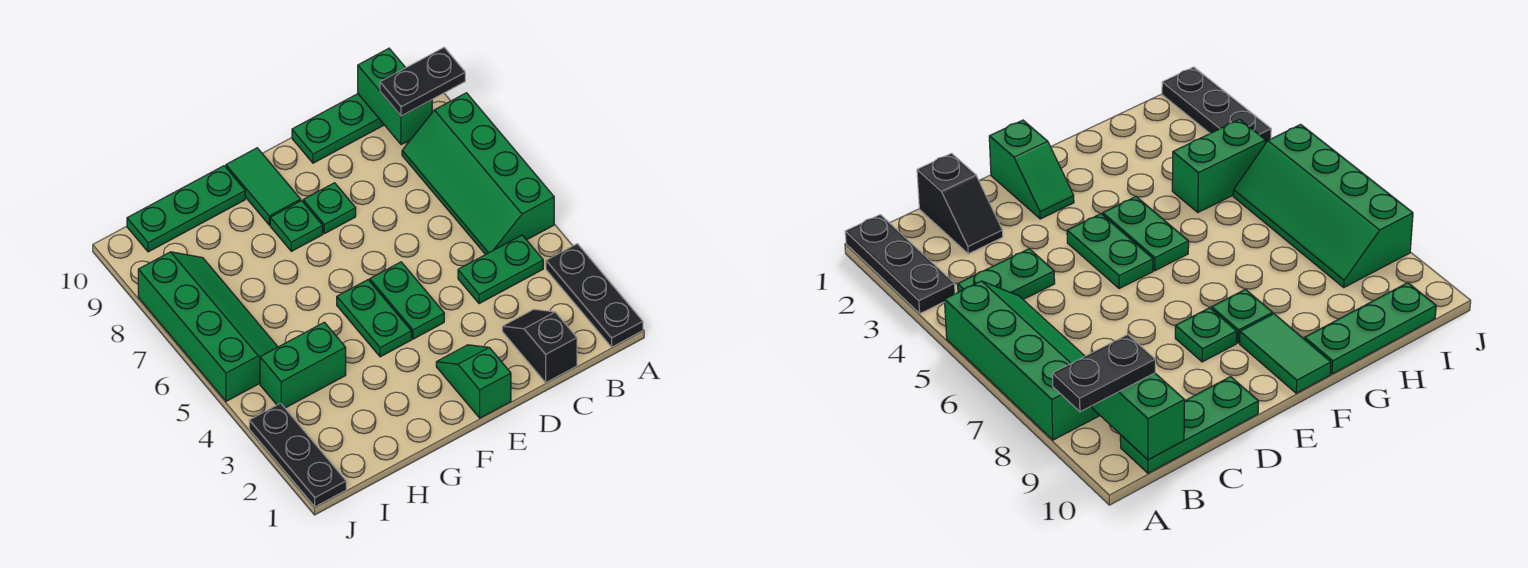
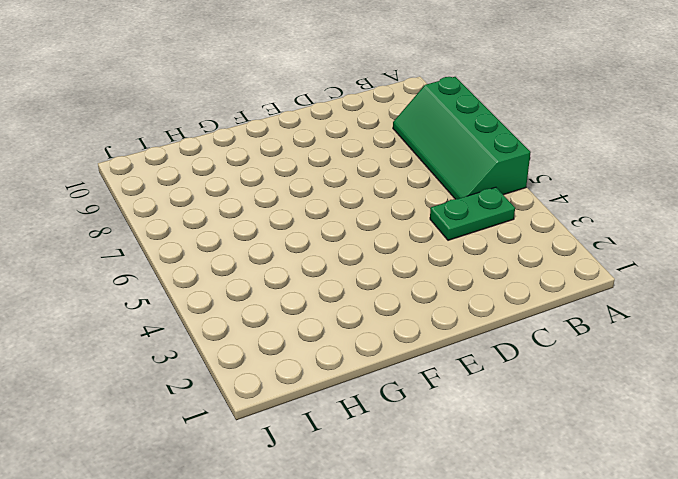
none -> black 1x3 plate [546,244,643,347]
none -> green 1x3 plate [292,94,384,163]
none -> black 1x2 slope [502,309,577,382]

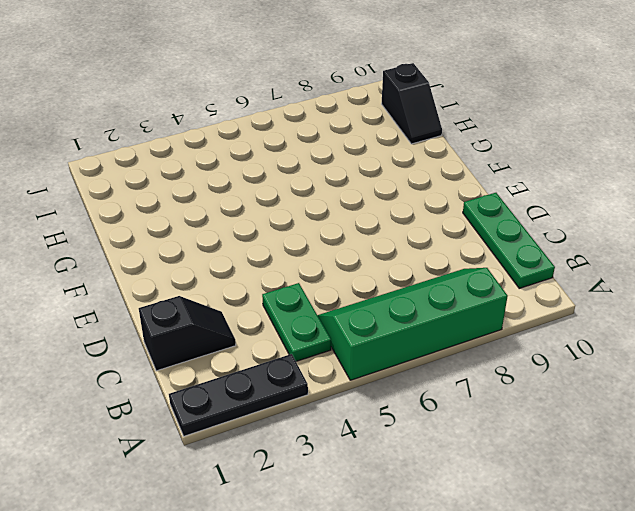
black 1x2 slope [382,63,442,144] -> green 1x3 plate [127,166,245,252]
none -> green 1x2 slope [436,345,511,418]
none -> green 1x2 plate [370,262,444,339]
none -> green 1x1 plate [303,183,356,234]

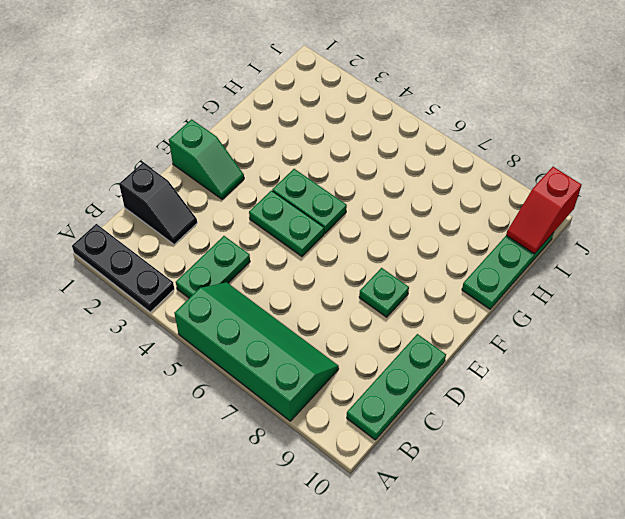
red 1x2 slope [506,167,582,254] -> none
none -> green 1x1 plate [270,201,323,251]
none -> green 1x2 tile [226,148,301,225]
none -> green 1x2 brick [260,322,346,408]

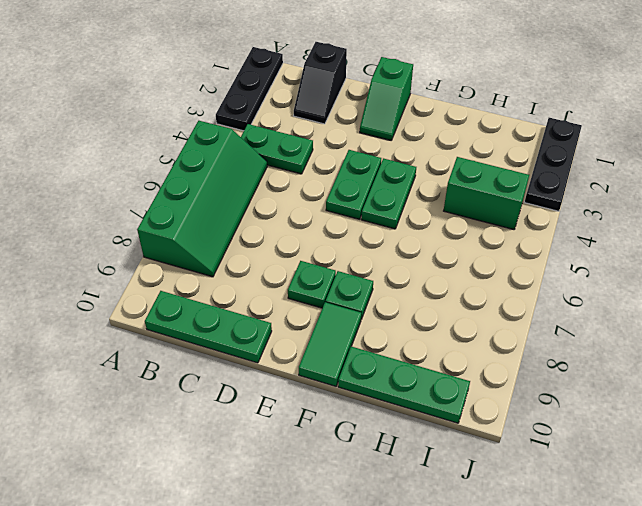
none -> green 2x4 slope [138,252,278,401]
none -> green 1x2 brick [358,48,432,145]
none -> black 1x2 plate [380,47,465,116]

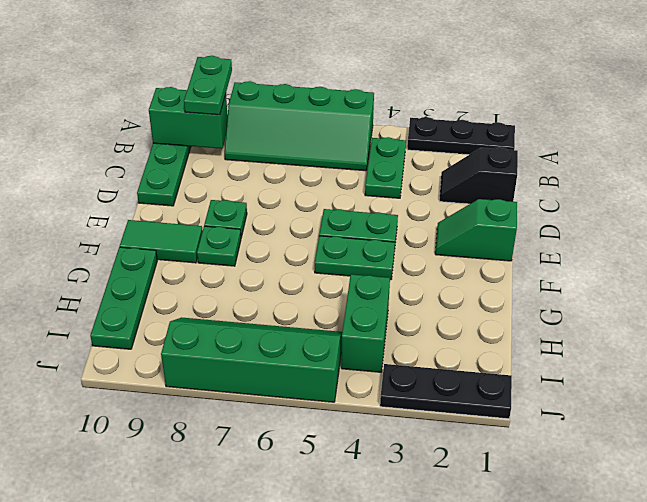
green 1x2 plate [184,56,232,115] -> black 1x2 plate [380,47,465,116]

